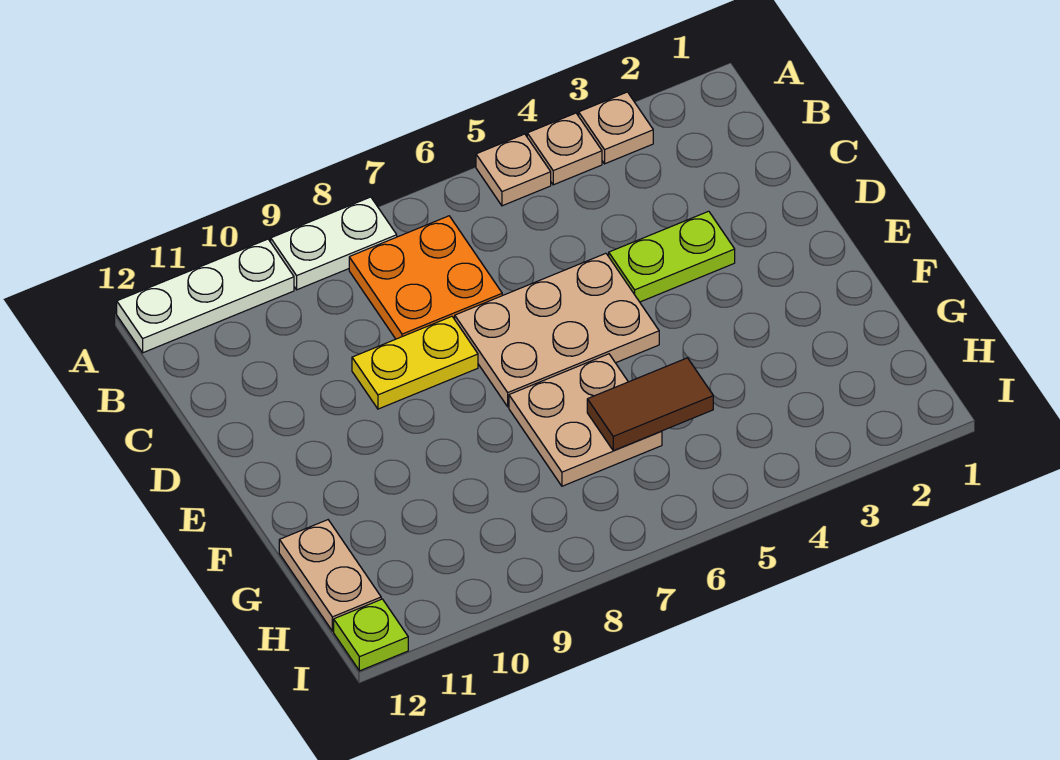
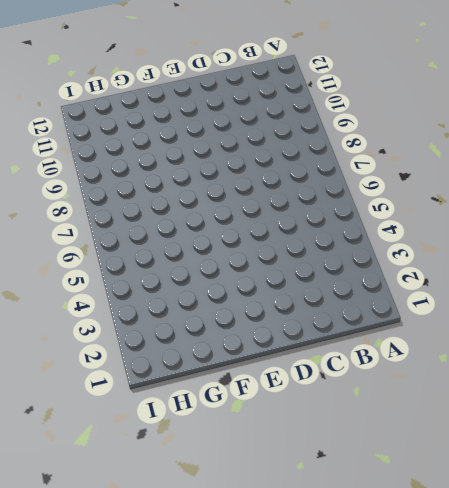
none -> tan 1x1 plate [579,92,653,164]
none -> tan 1x1 plate [527,113,602,185]
none -> tan 1x1 plate [476,134,551,206]

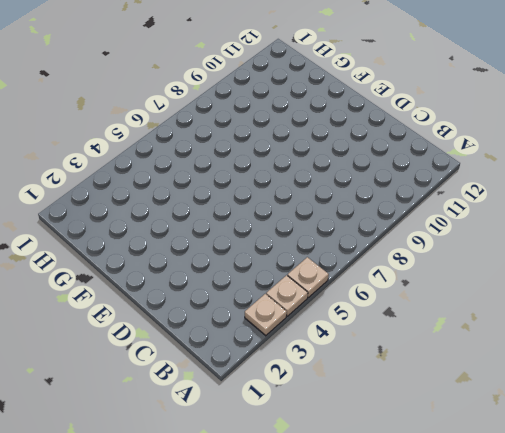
none -> white 1x2 plate [271,197,397,290]
none -> white 1x3 plate [117,239,294,353]
none -> orange 2x2 plate [349,216,502,339]

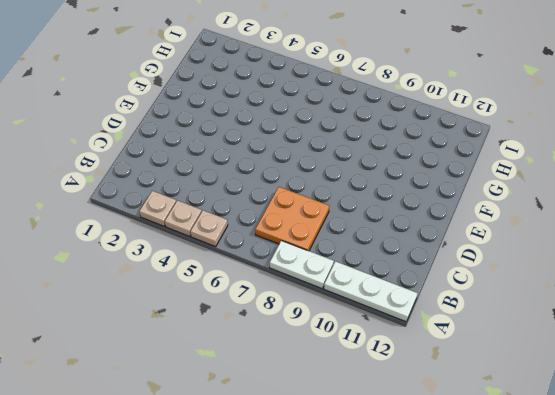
none -> lime 1x2 plate [609,211,735,302]
none -> tan 2x3 plate [455,253,659,407]
none -> yellow 1x2 plate [352,316,478,409]

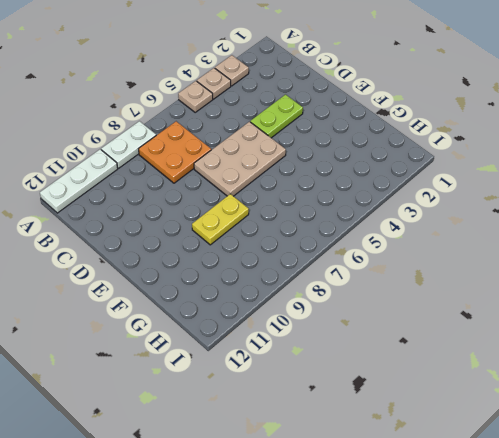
yellow 1x2 plate [192,194,249,245] -> yellow 1x2 plate moved to [352,316,478,409]
none -> tan 2x2 plate [509,354,662,486]
none -> tan 1x2 plate [279,520,381,631]
none -> lime 1x1 plate [334,599,408,671]

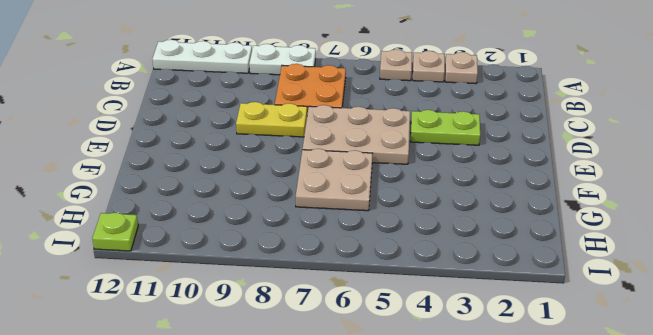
none -> tan 1x2 plate [279,520,381,631]
none -> brown 1x2 tile [587,358,713,451]

